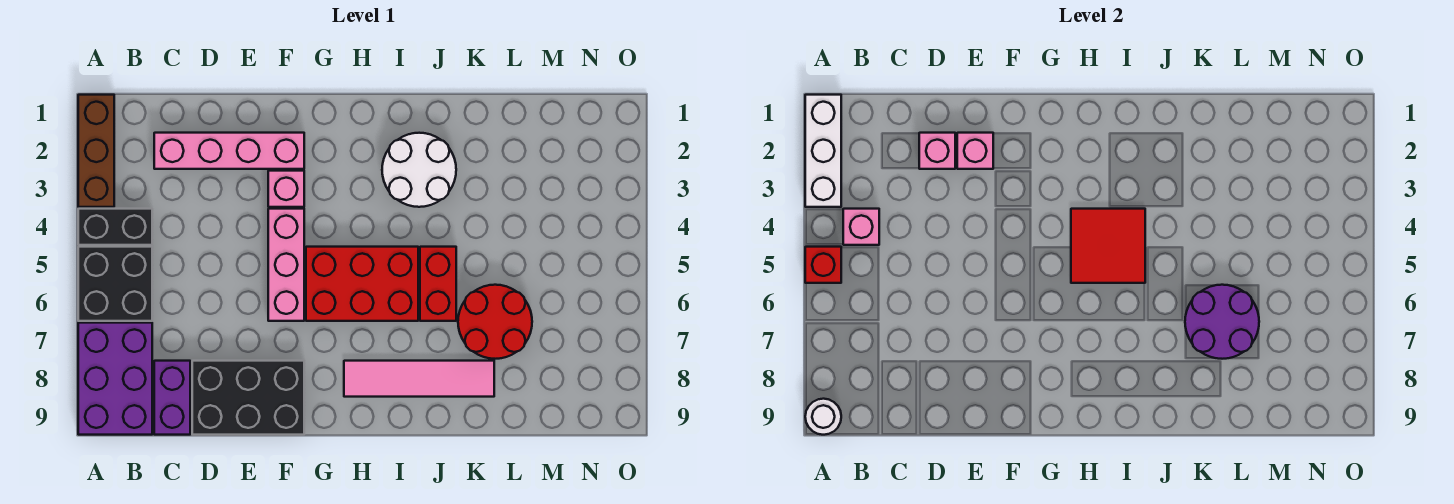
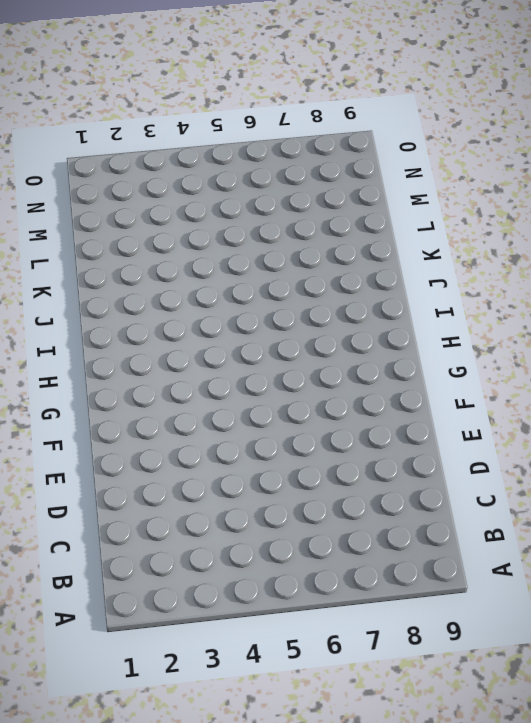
none -> brown 1x3 brick [78,95,114,207]
none -> black 1x2 brick [78,209,152,245]
none -> black 2x2 brick [78,247,152,321]

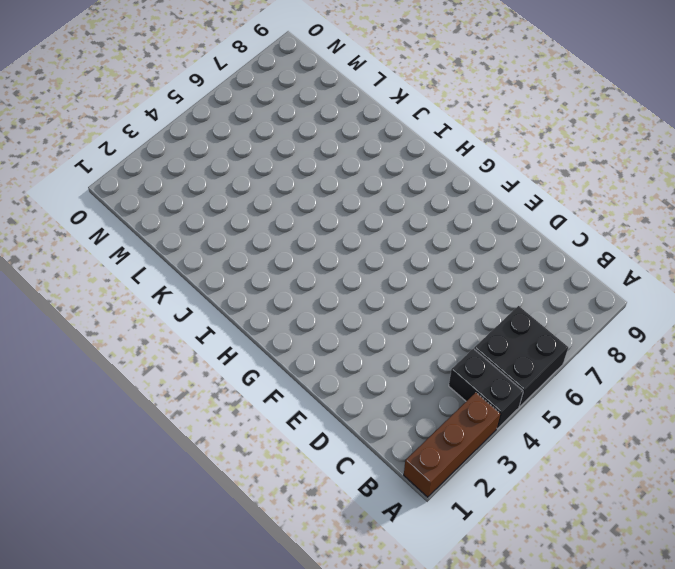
none -> purple 2x3 brick [78,323,152,435]
none -> pink 1x4 brick [154,133,304,169]
none -> purple 1x2 brick [154,361,190,435]

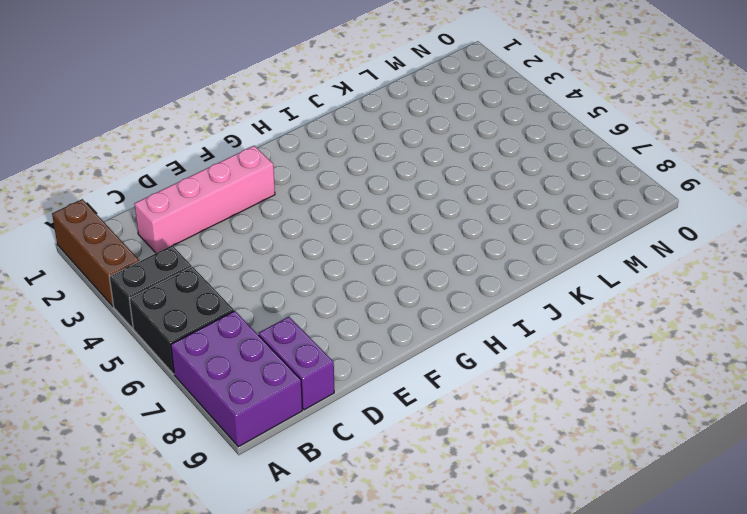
none -> black 2x3 brick [192,361,304,435]
none -> pink 1x1 brick [268,171,304,207]
none -> pink 1x3 brick [268,209,304,321]

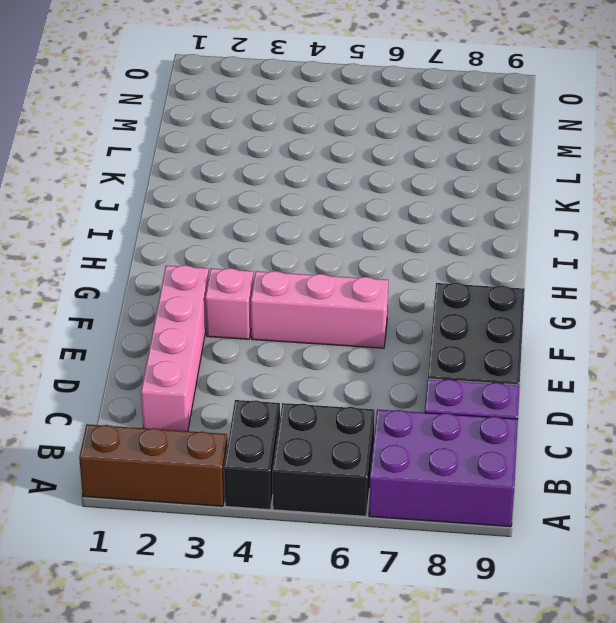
none -> red 2x3 brick [306,247,418,321]
none -> pink 1x4 tile [344,361,494,397]
none -> white 2x2 round brick [382,133,456,207]

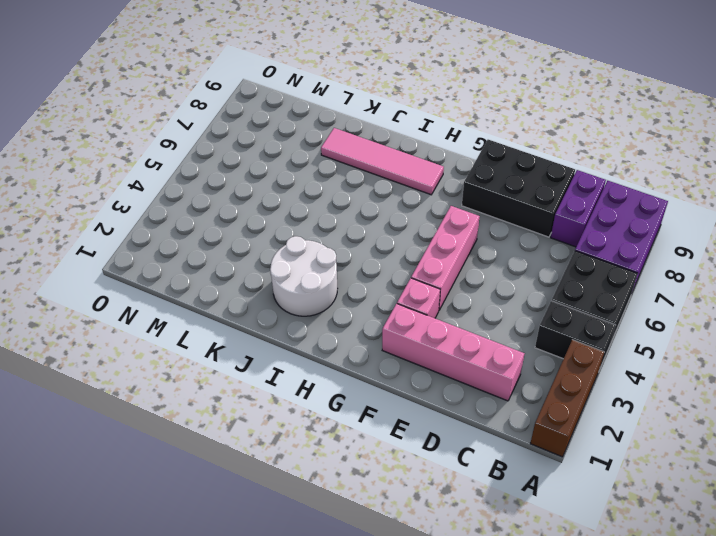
none -> red 2x3 brick [306,247,418,321]
none -> red 1x2 brick [420,247,456,321]
none -> red 2x2 round brick [458,285,532,359]

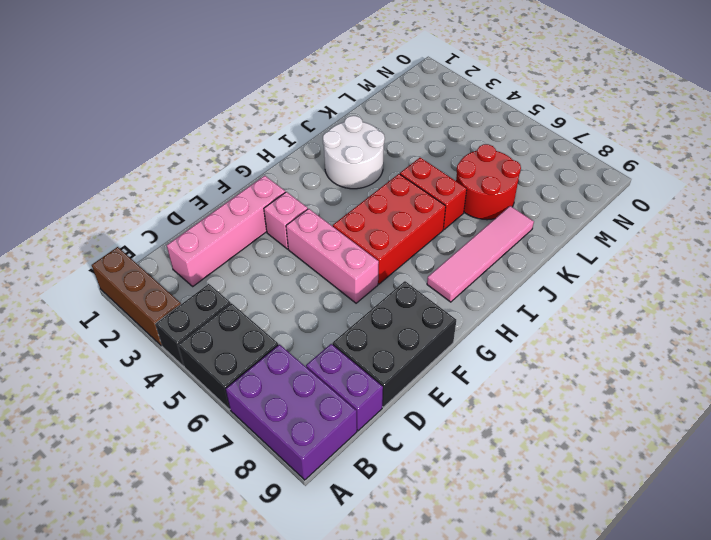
none -> white 1x3 brick [805,95,841,207]
none -> red 1x1 brick [805,247,841,283]
none -> white 1x1 round brick [805,399,841,435]

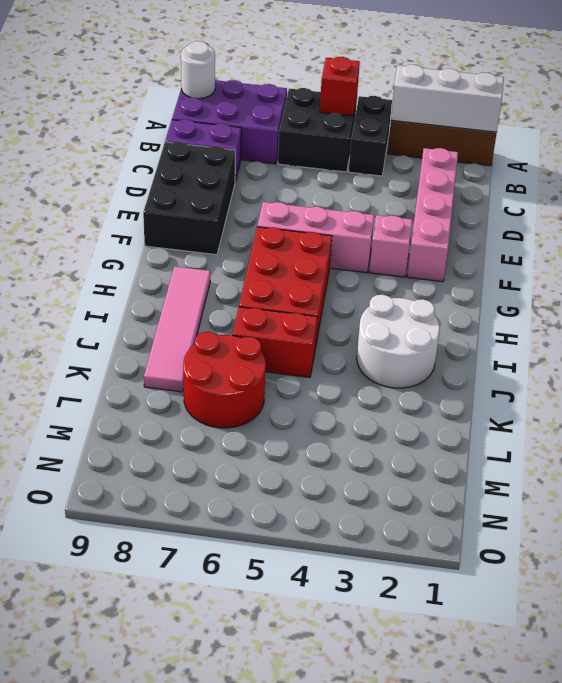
none -> pink 1x1 brick [843,209,879,245]
none -> pink 1x1 brick [919,133,955,169]
none -> pink 1x1 brick [957,133,993,169]

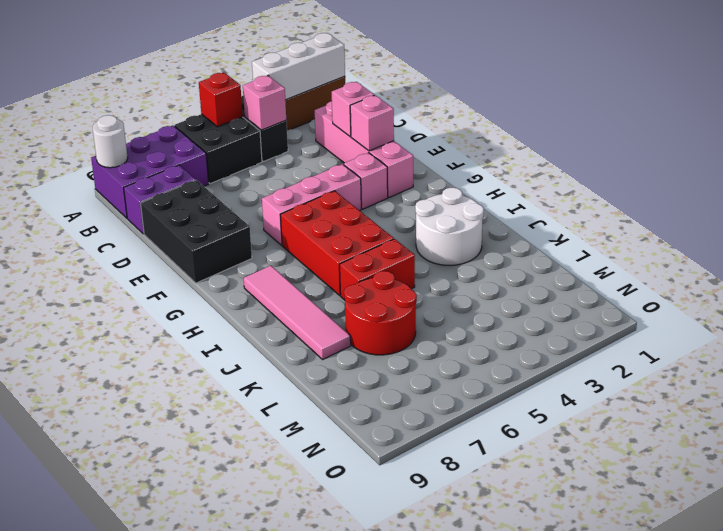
none -> red 2x2 tile [1071,209,1145,283]
none -> purple 2x2 round brick [1185,285,1259,359]

